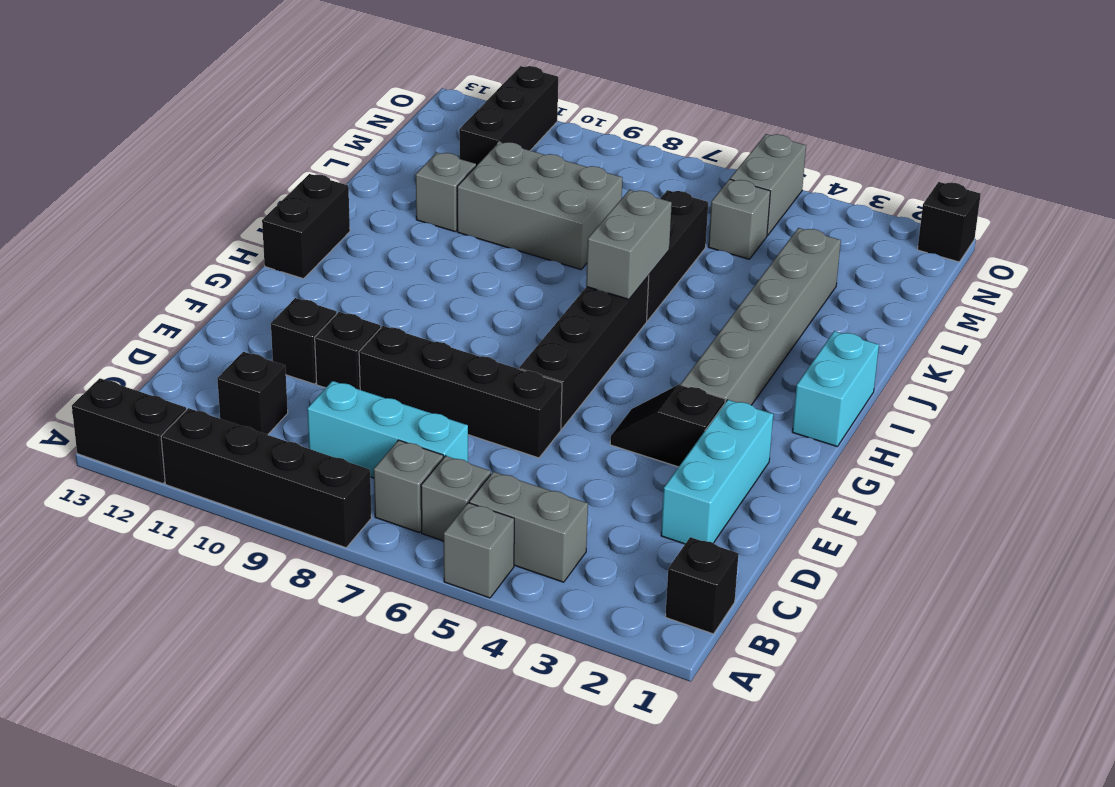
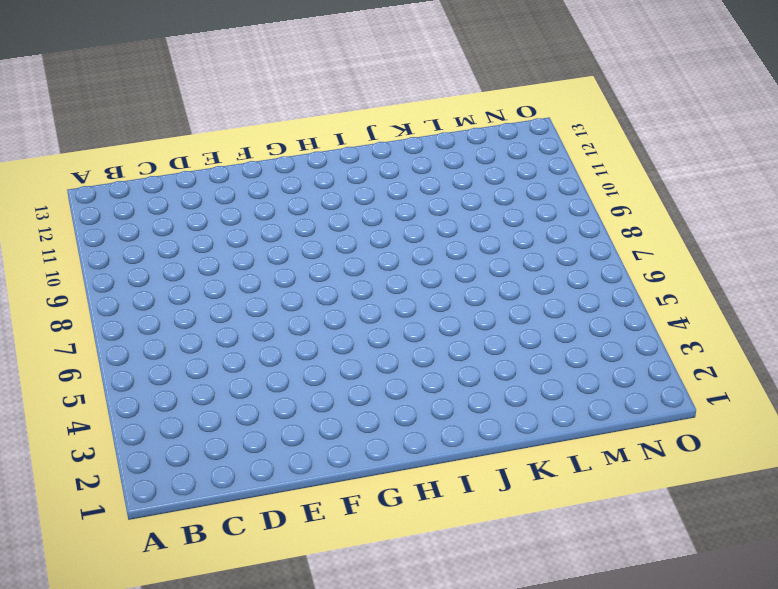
none -> grey 1x1 brick [444,503,514,598]
none -> black 1x4 brick [161,408,371,548]
none -> black 1x2 brick [72,378,186,484]

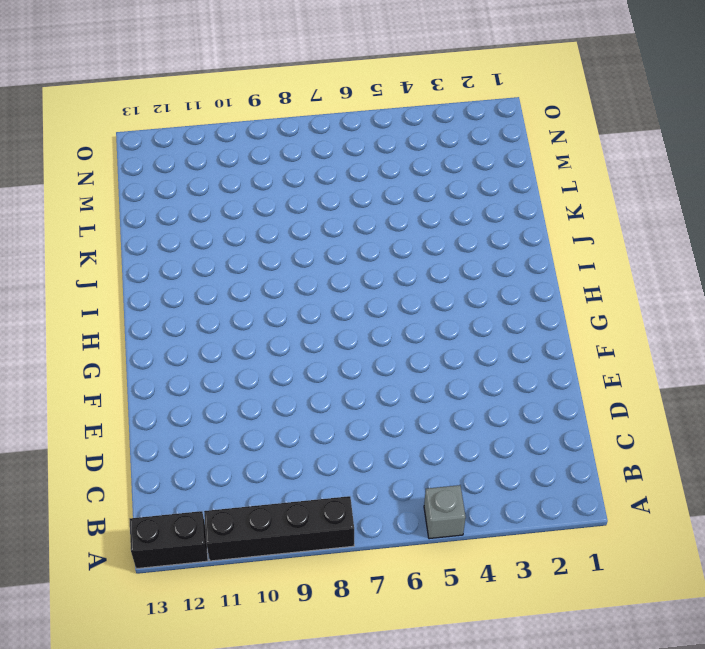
none -> black 1x1 brick [665,537,738,634]
none -> grey 1x2 brick [469,472,588,582]
none -> grey 1x1 brick [421,456,491,541]

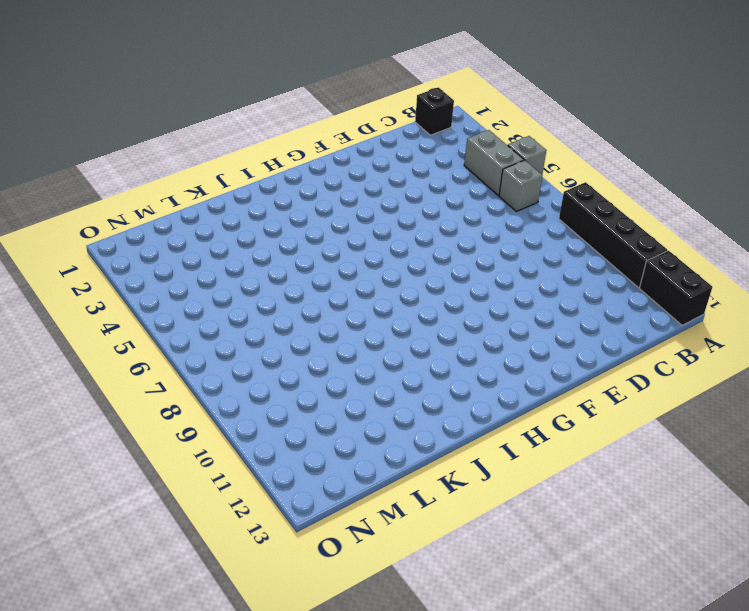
none -> grey 1x1 brick [374,440,443,533]
none -> cyan 1x3 brick [307,381,468,478]
none -> black 1x1 brick [217,352,288,435]

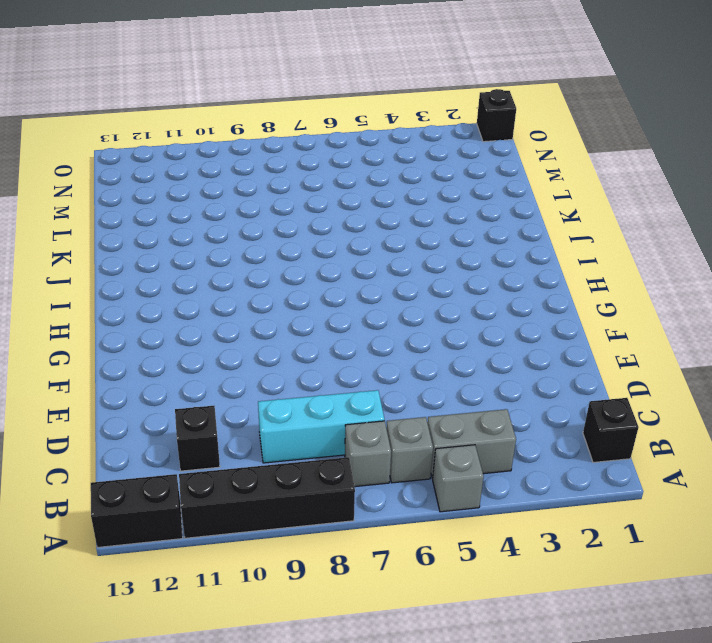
none -> cyan 1x3 brick [661,400,773,544]
none -> black 1x4 brick [359,326,562,458]
none -> black 1x1 brick [315,312,381,390]

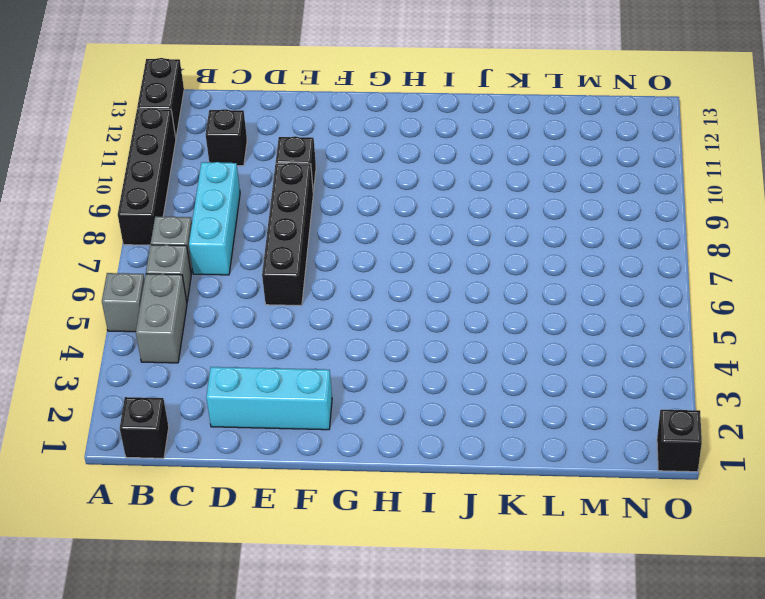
none -> black 1x1 brick [271,298,337,384]
none -> black 1x2 slope [610,385,725,467]
none -> black 1x4 brick [519,276,649,429]

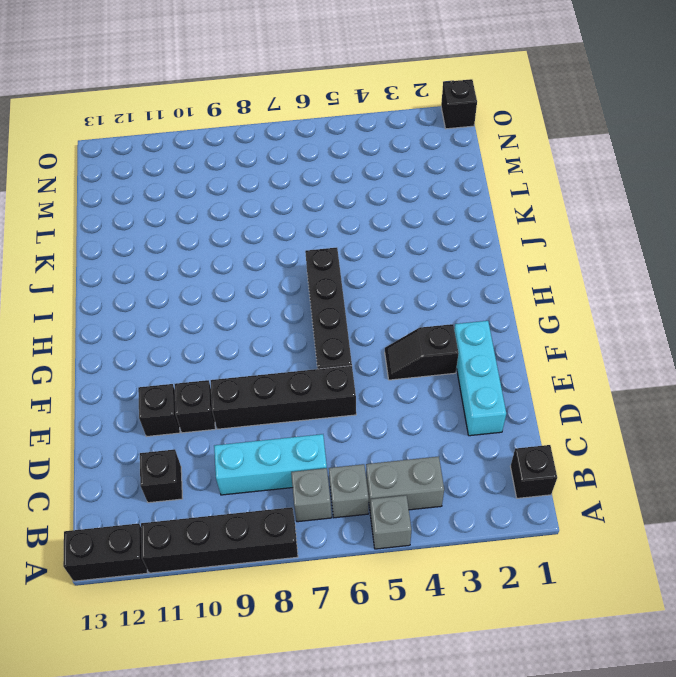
none -> grey 1x6 brick [681,228,841,405]
none -> cyan 1x2 brick [792,331,879,446]
none -> black 1x2 brick [262,174,350,279]

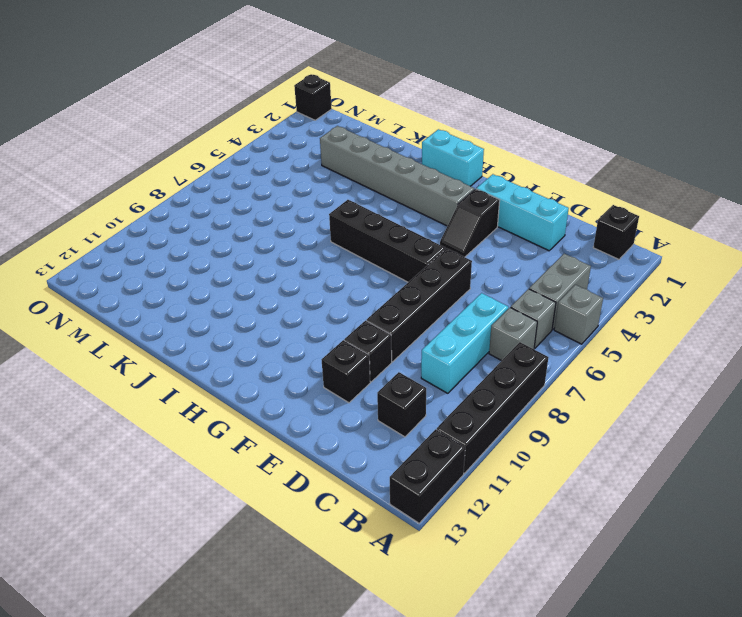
none -> black 1x2 brick [262,174,350,279]
none -> black 1x3 brick [647,190,708,321]
none -> grey 2x3 brick [457,142,622,270]

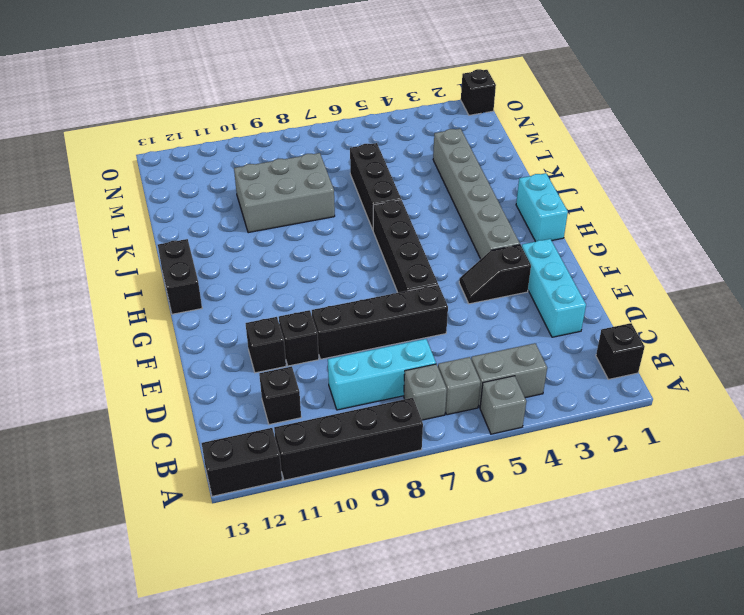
none -> grey 1x1 brick [416,152,476,232]
none -> grey 1x1 brick [708,179,770,259]
none -> black 1x3 brick [459,66,558,166]

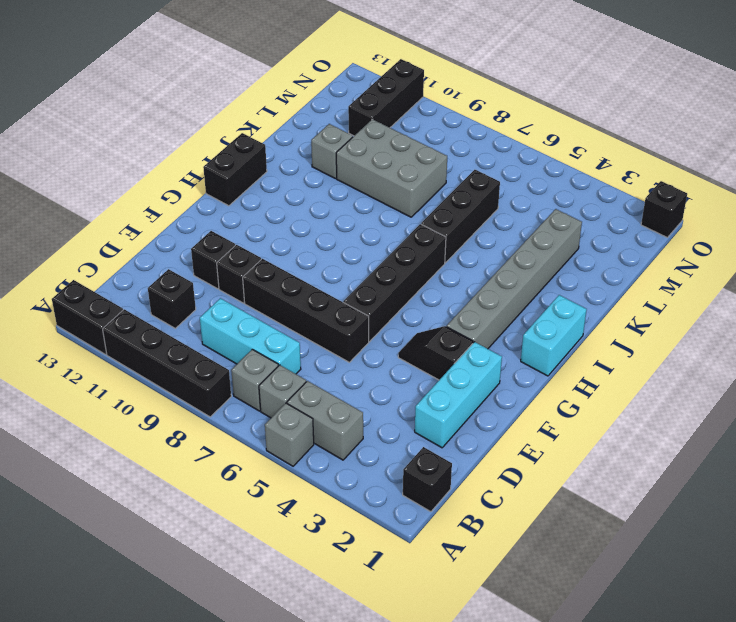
none -> grey 1x1 brick [708,179,770,259]
none -> grey 1x2 brick [730,134,806,235]
none -> grey 1x2 brick [586,190,672,299]

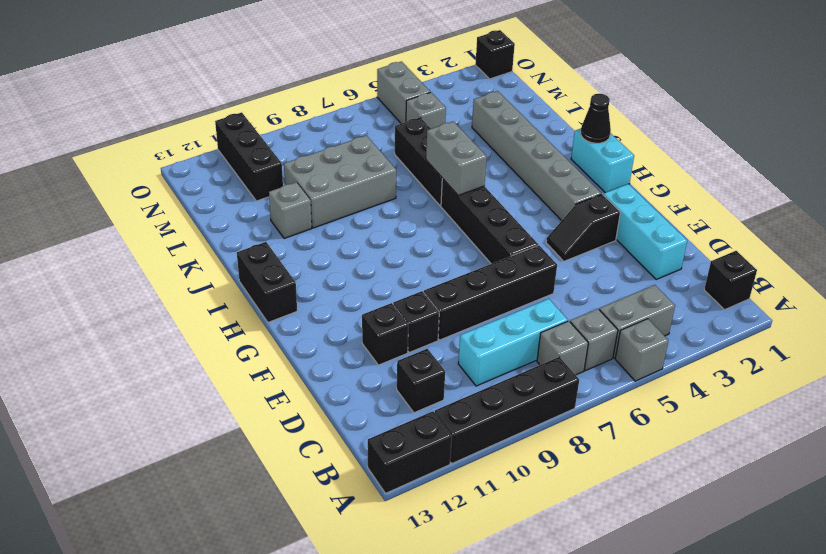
black 1x1 cone [581,94,611,143] -> none

